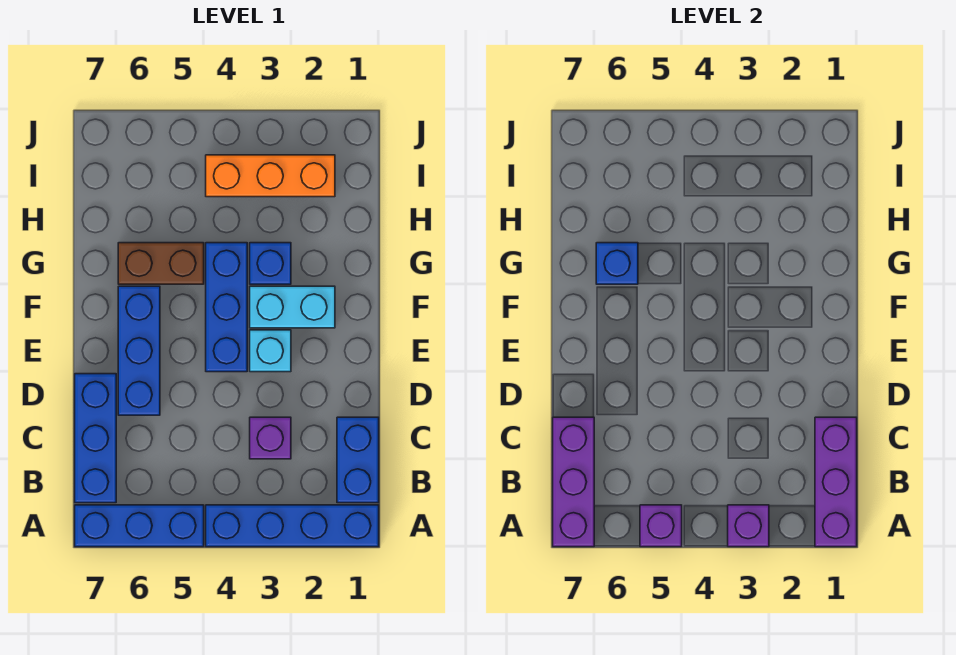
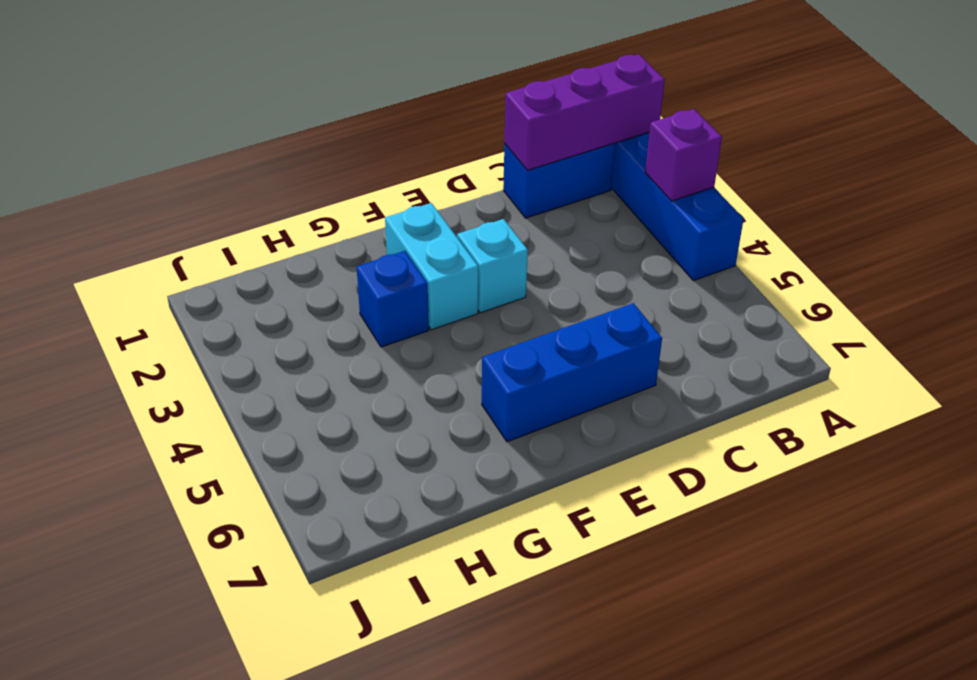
none -> blue 1x3 brick [75,505,204,547]
none -> blue 1x3 brick [75,374,116,503]
none -> purple 1x1 brick [250,417,291,459]

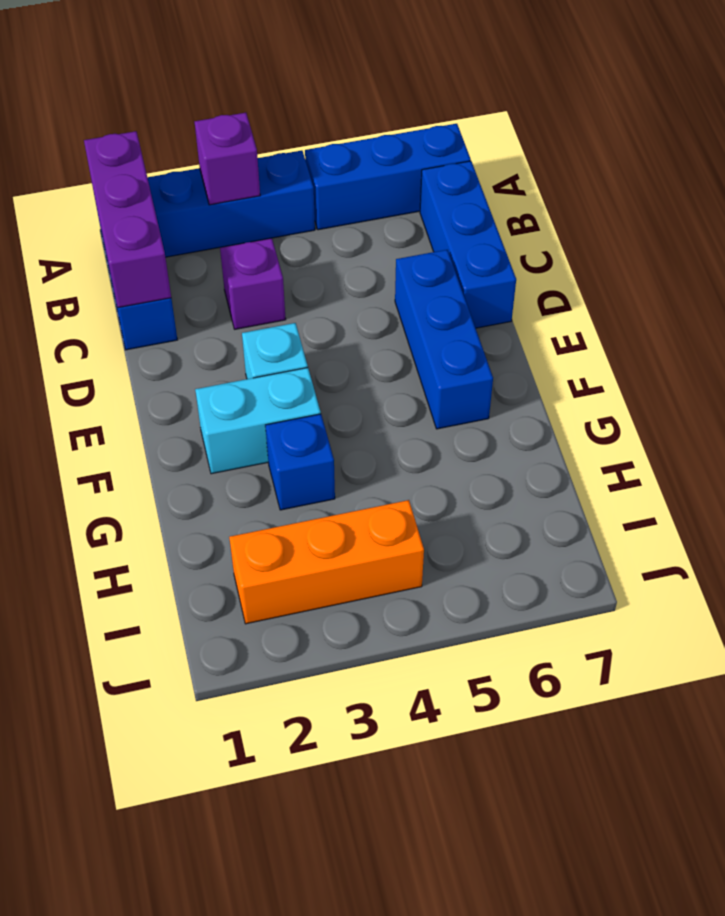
none -> blue 1x3 brick [206,243,247,372]
none -> brown 1x2 brick [118,243,204,284]
none -> purple 1x1 brick [640,505,682,547]

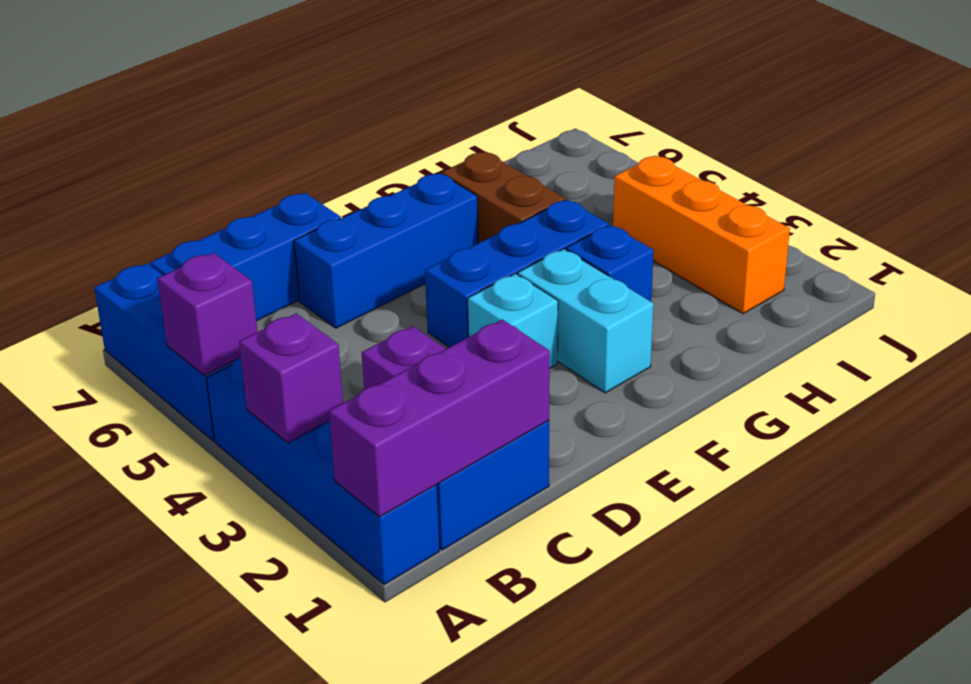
none -> purple 1x3 brick [553,417,594,547]
none -> blue 1x1 brick [596,243,638,284]

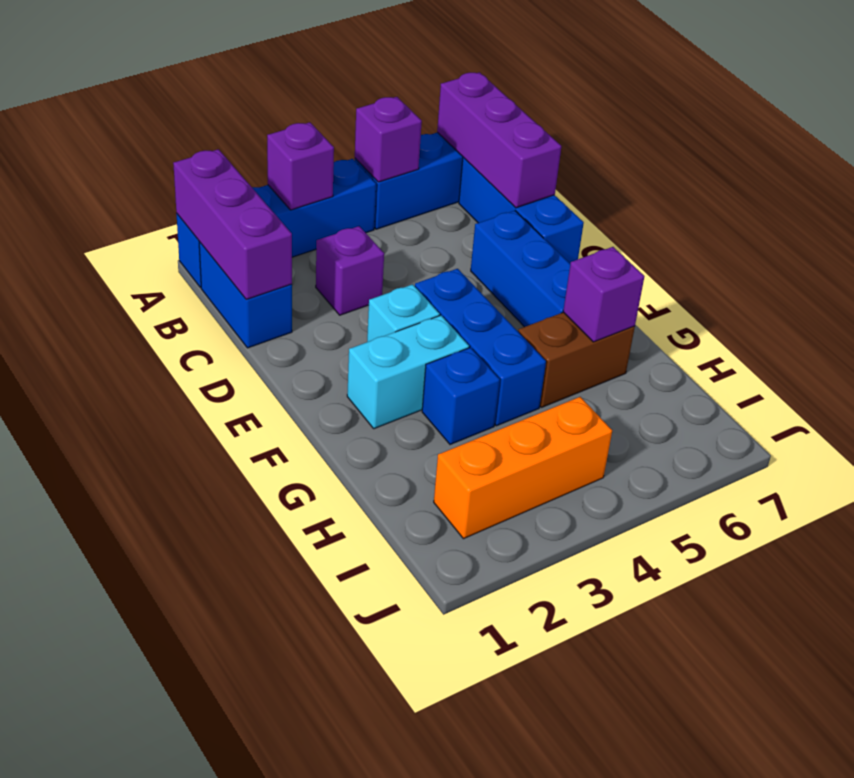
purple 1x1 brick [563,247,645,342] -> blue 1x1 brick [596,243,638,284]

